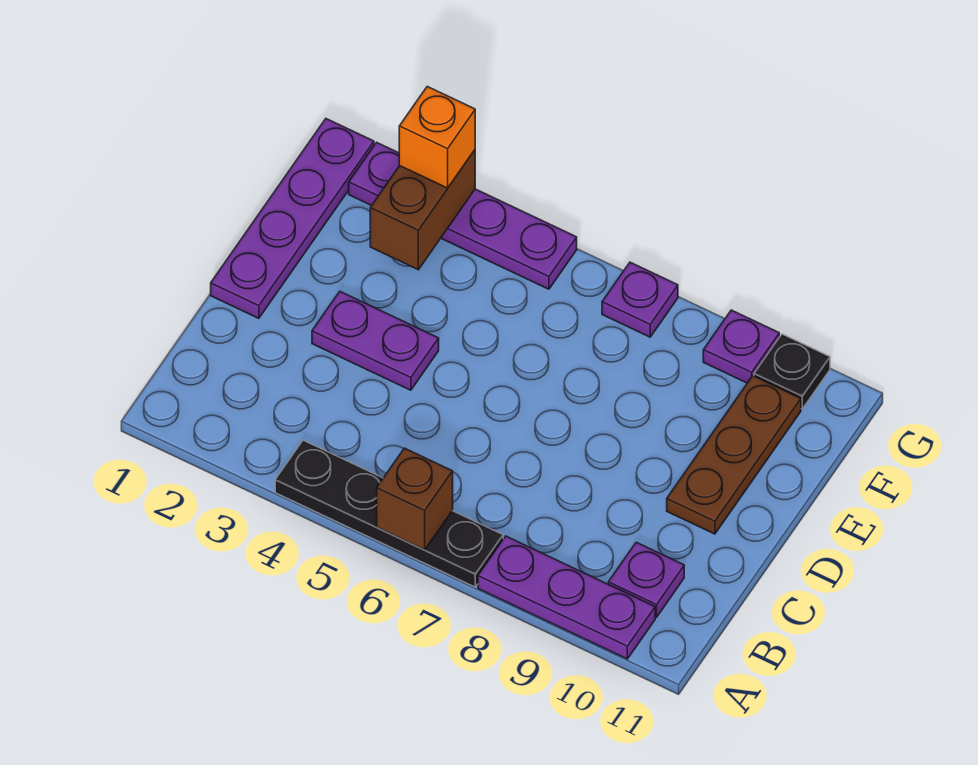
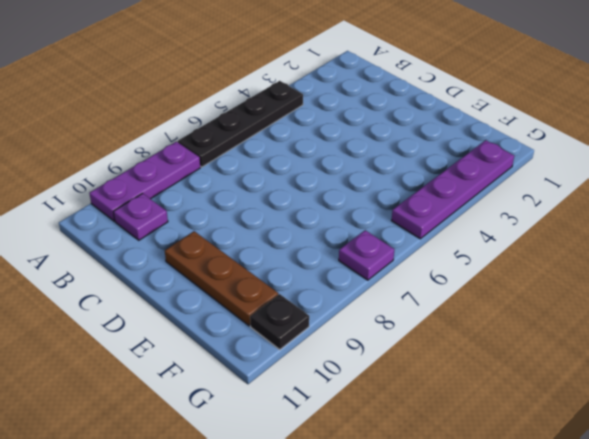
none -> purple 1x4 plate [211,119,374,318]
none -> purple 1x2 plate [312,292,439,390]
none -> purple 1x1 plate [703,310,779,383]

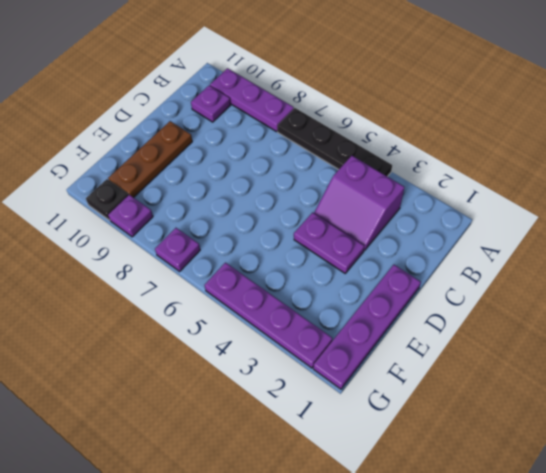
purple 2x2 slope [314,156,405,251] -> none
none -> brown 1x1 brick [377,448,453,550]
none -> brown 1x2 brick [370,150,475,270]
none -> orange 1x1 brick [399,86,475,188]

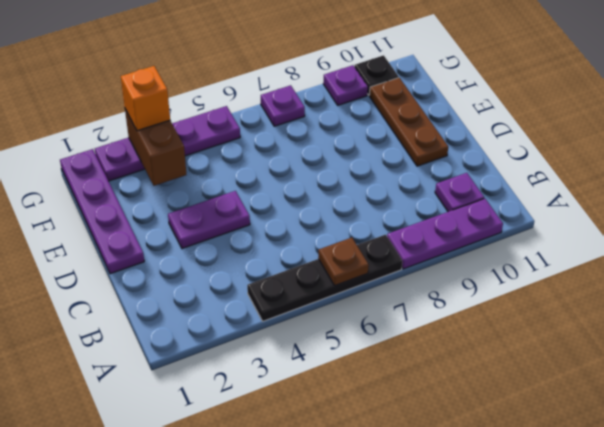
brown 1x1 plate [318,238,369,286] -> brown 1x1 brick [377,448,453,550]

